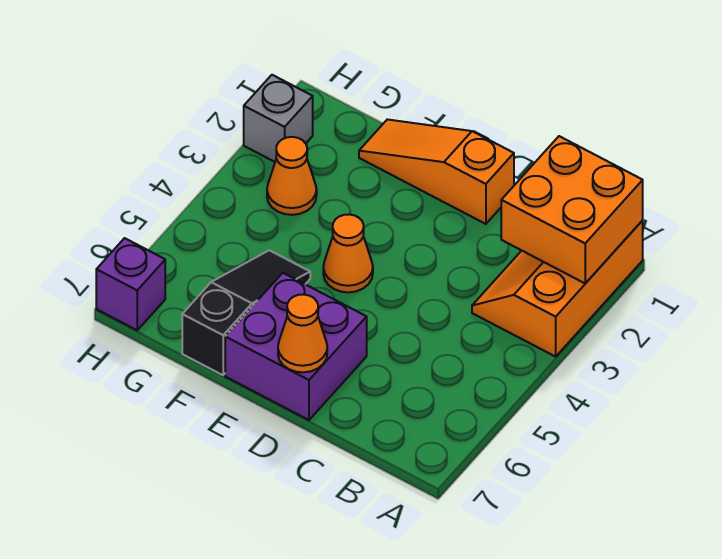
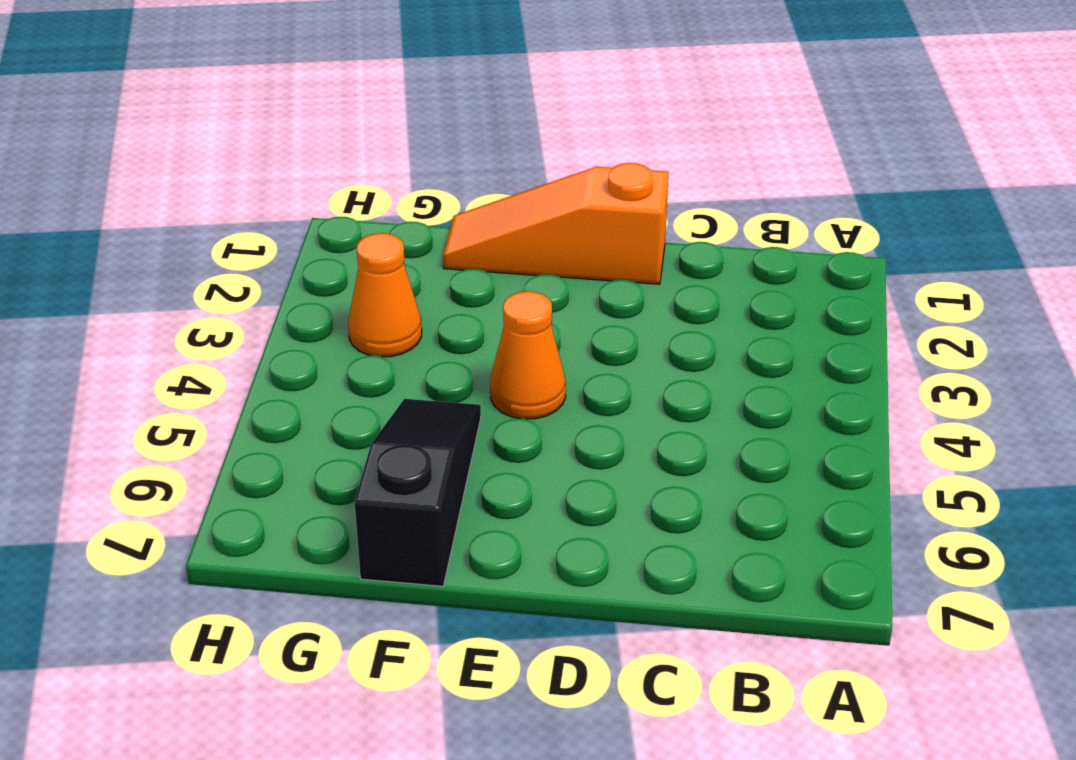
none -> orange 2x3 slope [472,220,643,357]
none -> purple 2x2 brick [225,273,367,420]

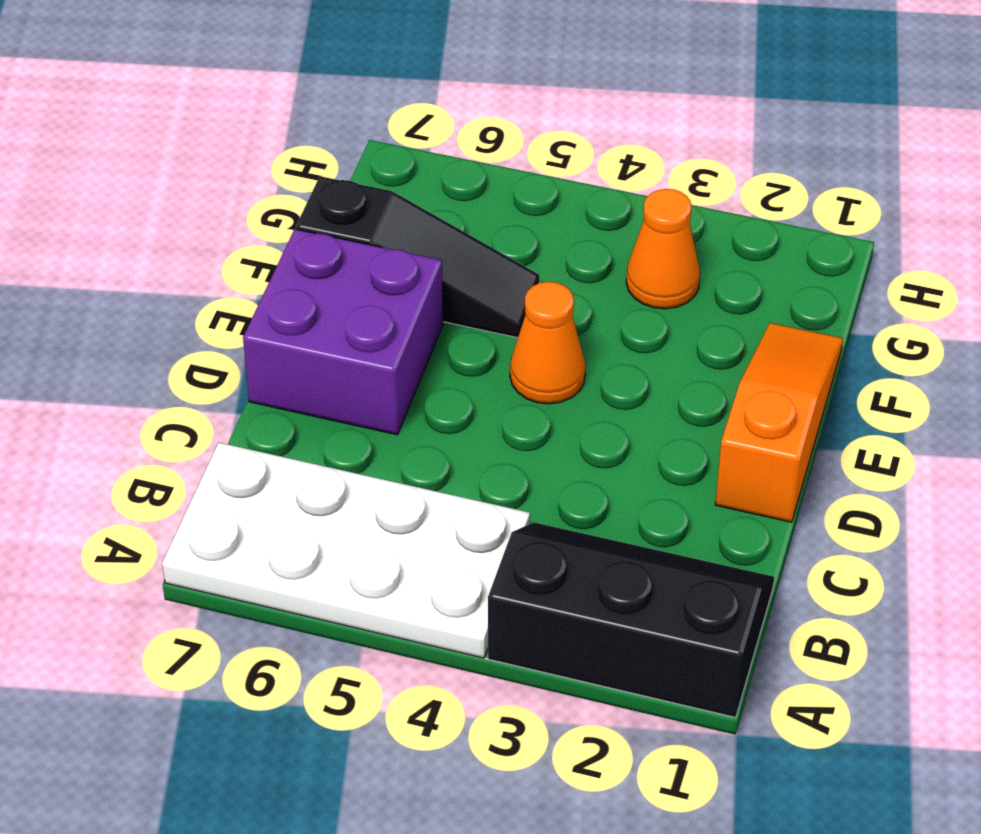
black 2x3 slope [488,522,774,717] -> orange 2x3 slope [472,220,643,357]
white 2x4 plate [162,443,530,658] -> none
none -> grey 1x1 brick [244,75,313,162]
none -> purple 1x1 brick [96,238,165,330]

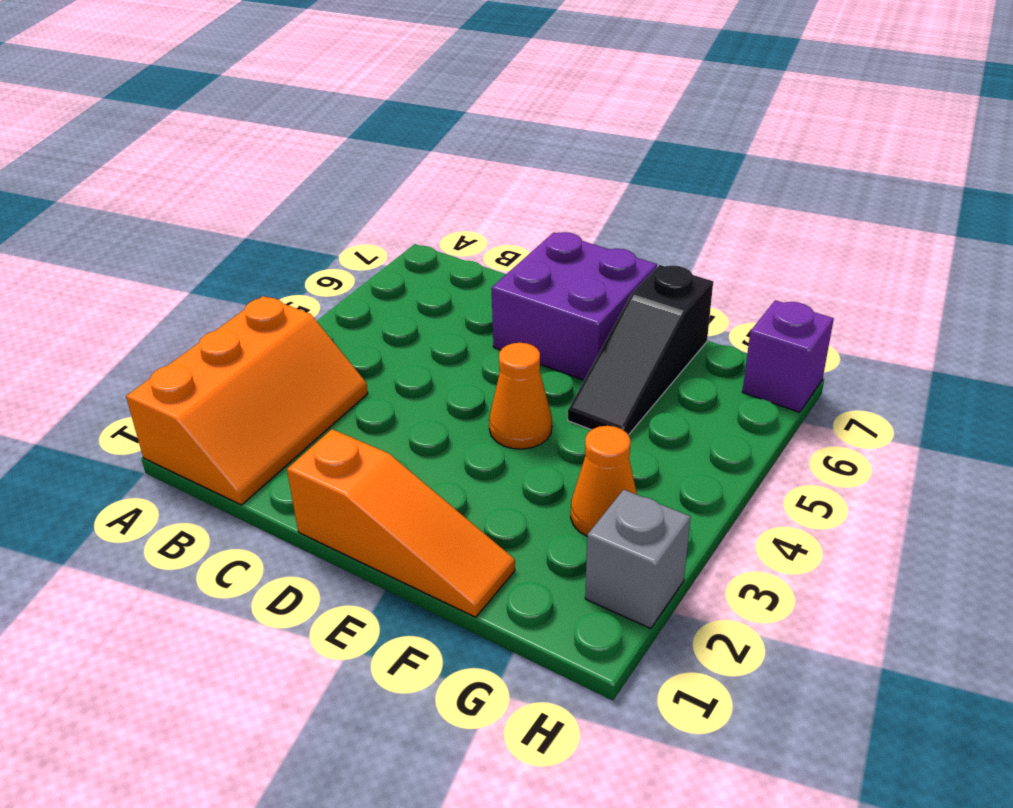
none -> orange 2x2 brick [501,136,643,283]
none -> orange 1x1 cone [278,294,327,372]

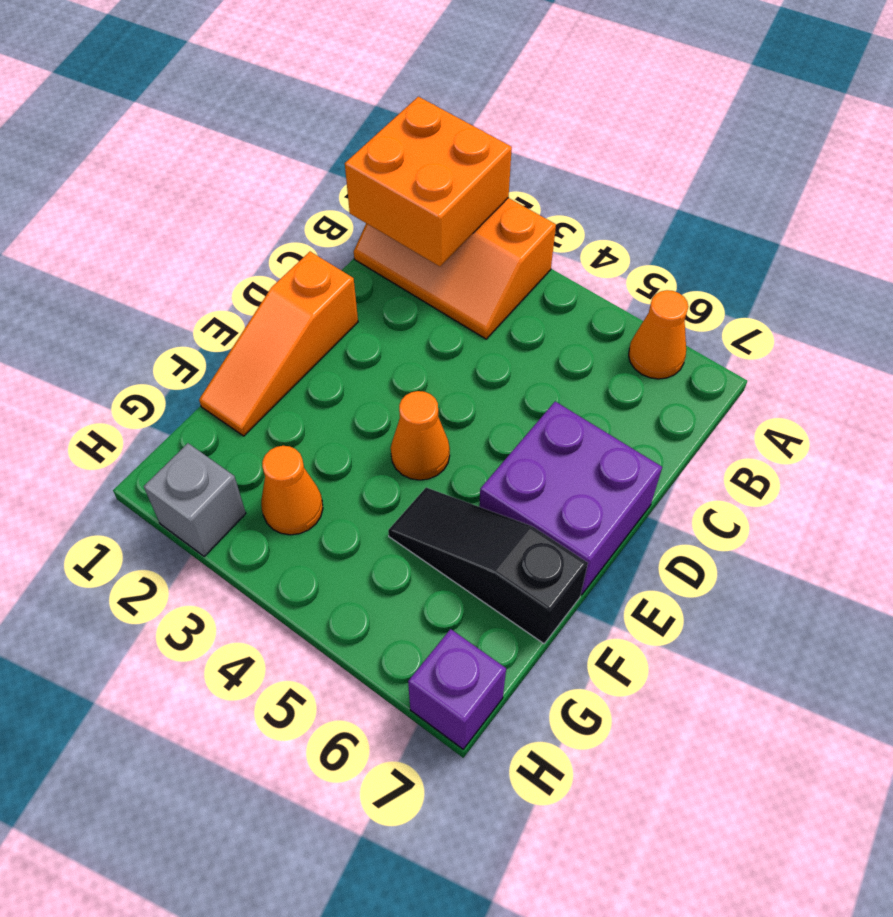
orange 1x1 cone [629,290,688,379] -> orange 1x1 cone moved to [278,294,327,372]

